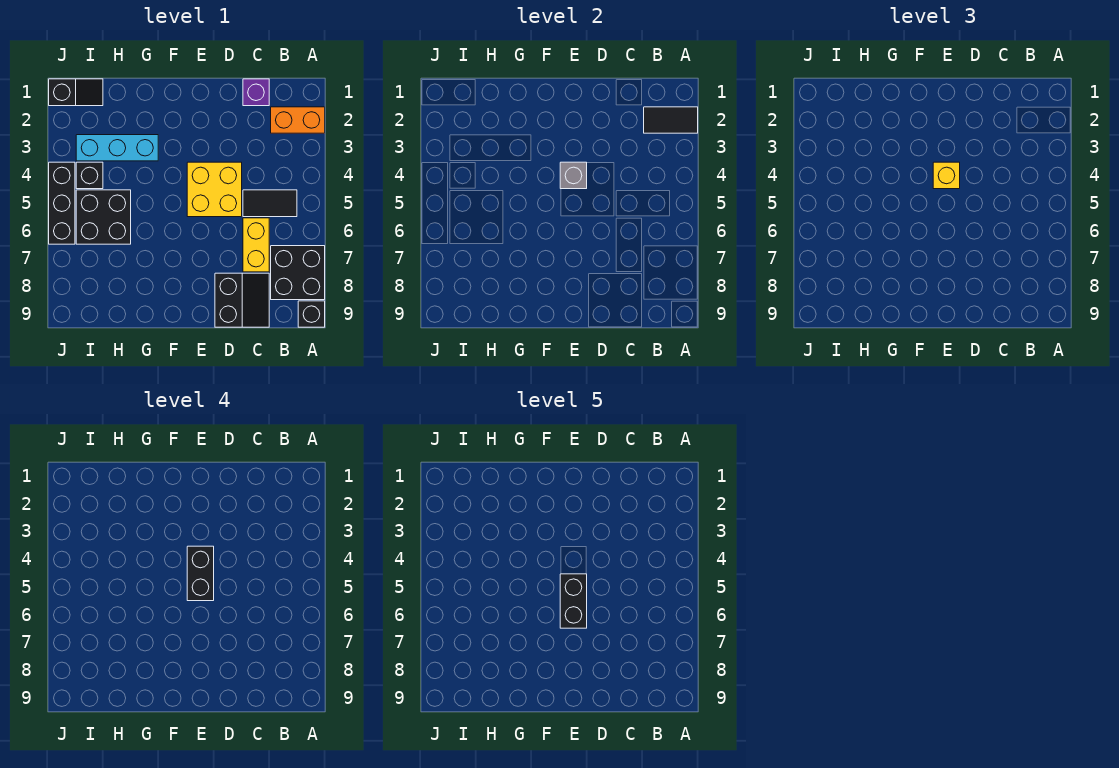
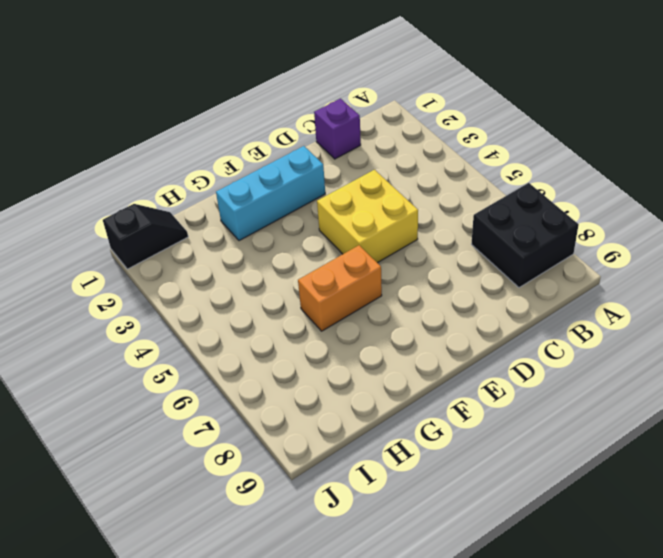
cyan 1x3 brick [216,146,325,241] -> cyan 1x3 brick moved to [76,135,158,161]
orange 1x2 brick [298,245,382,331] -> orange 1x2 brick moved to [271,107,325,133]
none -> black 1x1 brick [298,301,325,327]
none -> black 1x2 tile [243,190,297,217]
none -> yellow 1x2 brick [243,218,269,272]

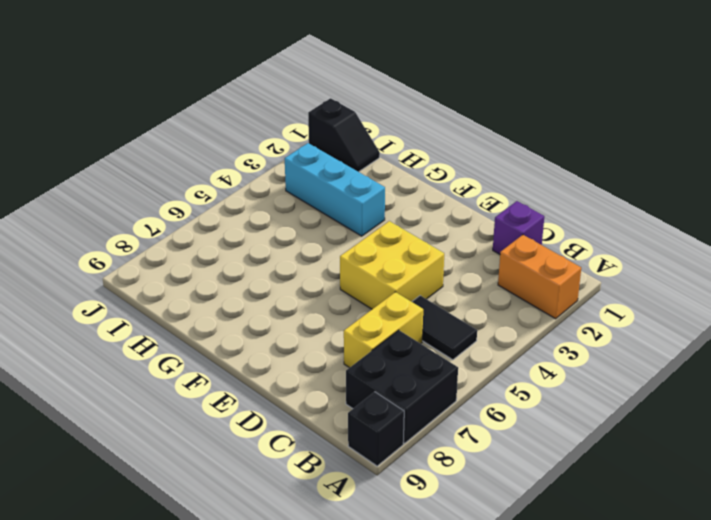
none -> black 2x2 slope [215,273,269,327]
none -> black 2x2 brick [76,190,131,244]
none -> black 1x1 brick [76,162,103,189]

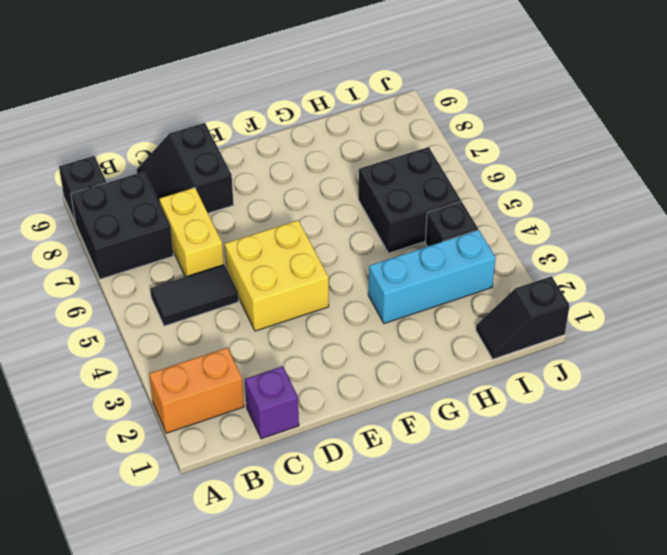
none -> black 1x3 brick [49,162,75,244]
none -> black 1x2 tile [644,107,698,133]
none -> grey 1x1 brick [560,162,587,189]

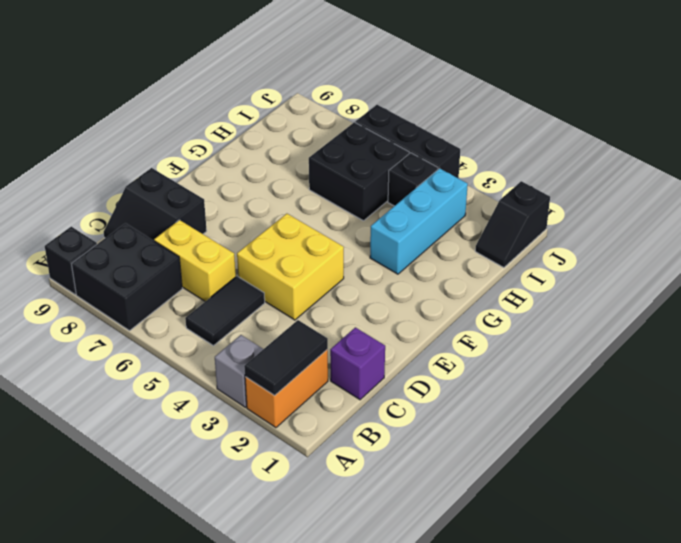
grey 1x1 brick [215,335,263,407] -> grey 1x1 brick moved to [560,162,587,189]
none -> yellow 1x1 brick [933,162,960,189]
none -> black 1x2 brick [187,546,214,601]
none -> black 1x2 brick [560,574,587,628]

